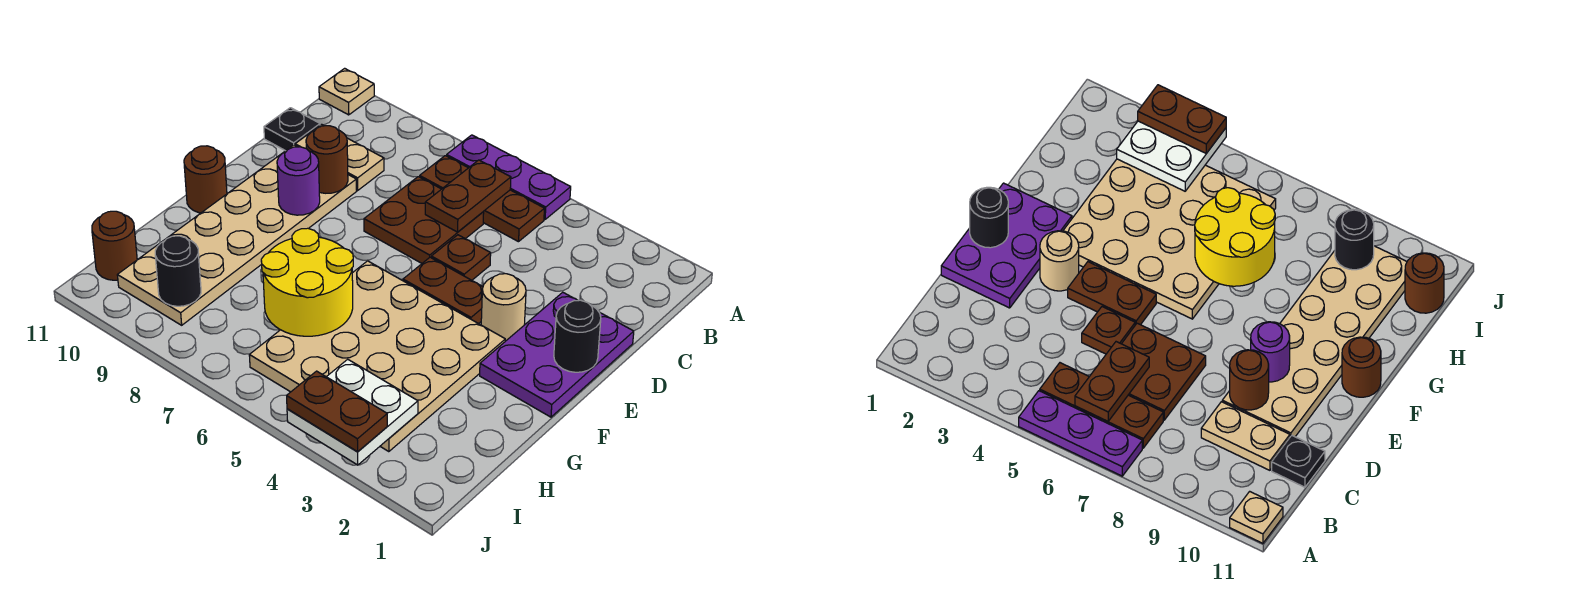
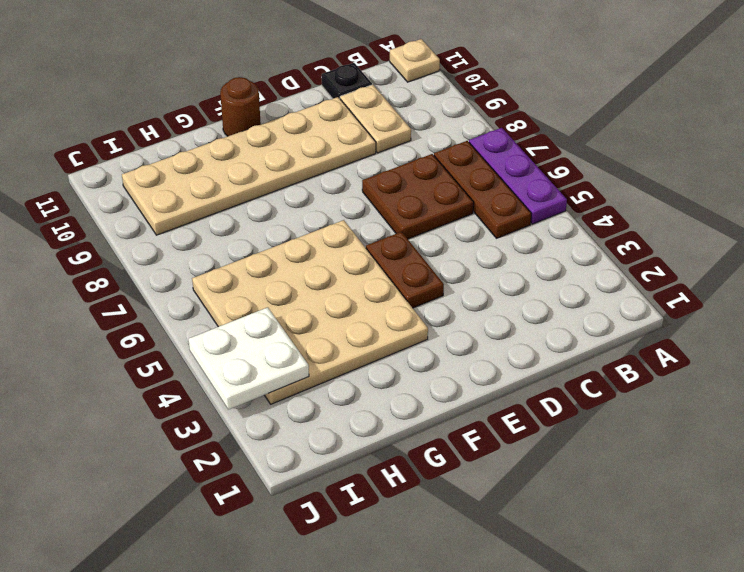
none -> purple 2x3 plate [480,292,634,417]
none -> brown 1x1 plate [431,235,491,280]
none -> tan 1x1 round brick [481,274,526,341]

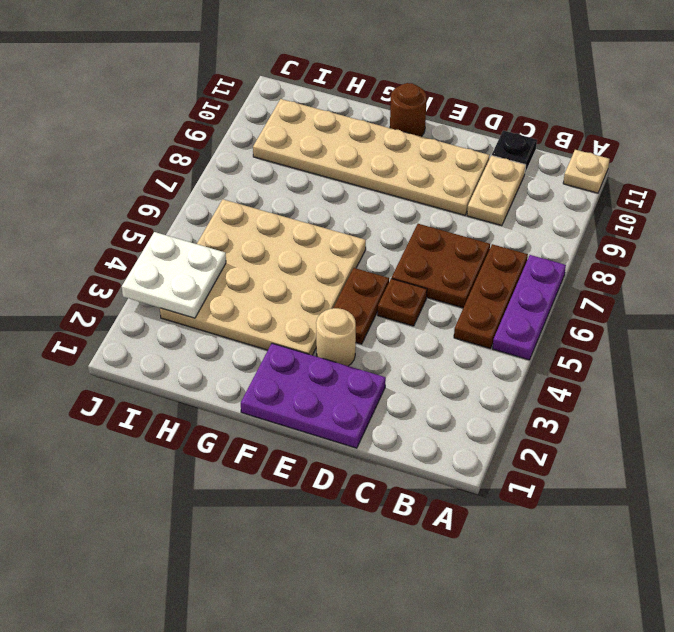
none -> brown 1x1 round brick [92,211,137,280]
none -> brown 1x2 plate [425,160,511,232]
none -> brown 1x1 round brick [306,126,348,193]

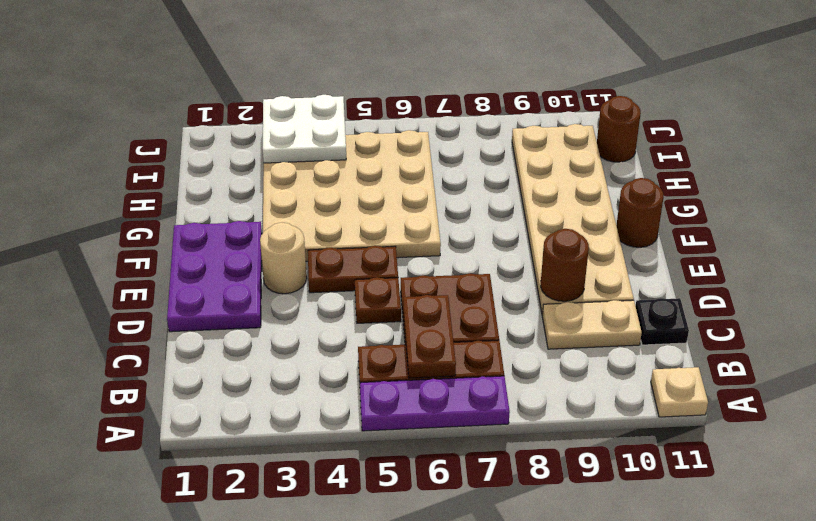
none -> black 1x1 round brick [554,300,601,372]
none -> purple 1x1 round brick [277,147,320,215]
none -> yellow 2x2 round brick [261,228,353,336]

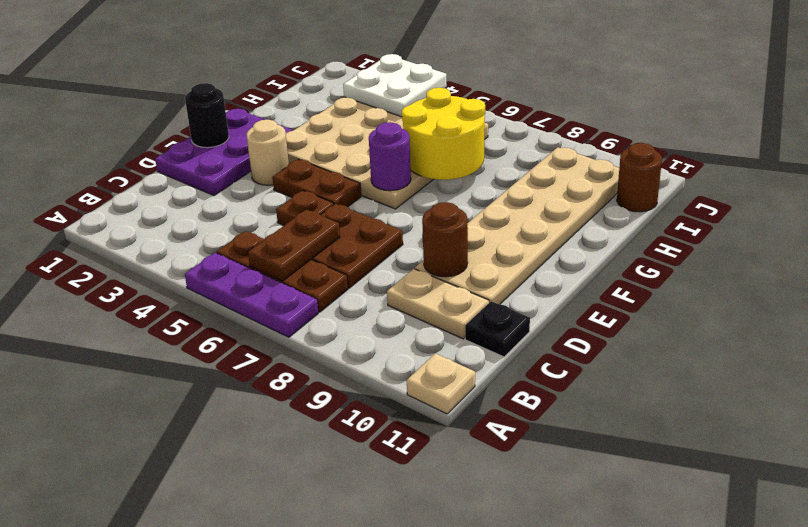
purple 1x1 round brick [369,122,411,191] -> purple 1x1 round brick moved to [277,147,320,215]
none -> brown 1x1 round brick [184,146,227,213]
none -> black 1x1 round brick [155,236,201,306]
none -> brown 1x2 plate [287,371,387,452]

